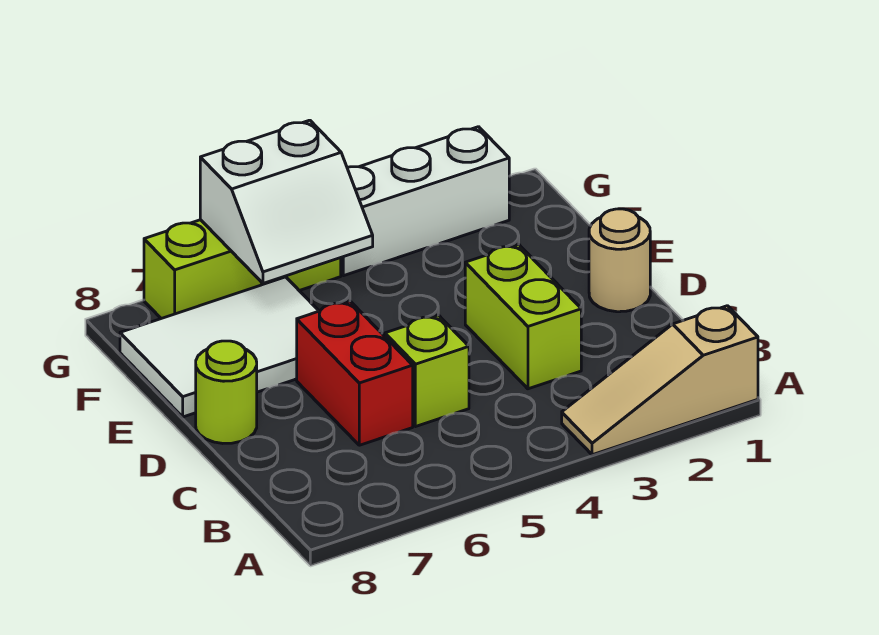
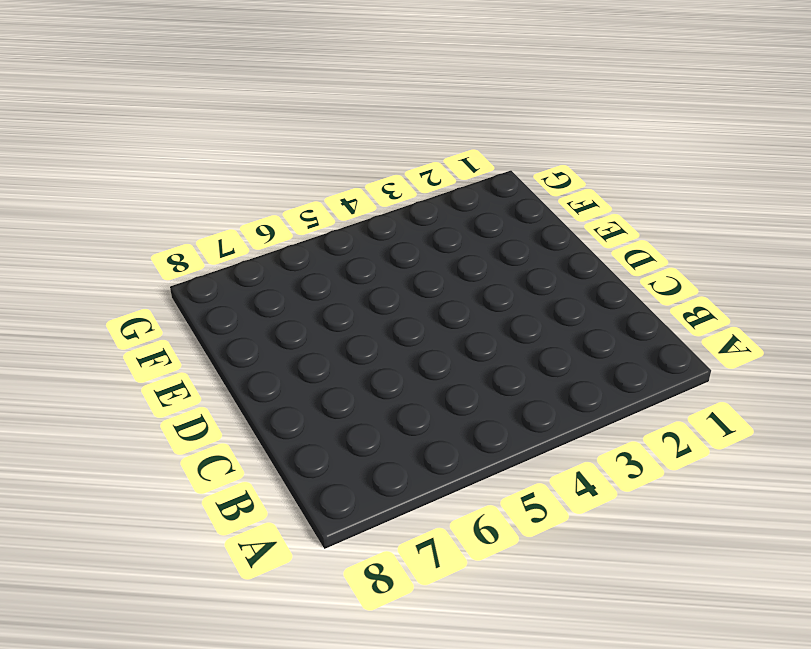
none -> tan 1x3 slope [562,306,758,455]
none -> lime 1x2 brick [465,244,581,389]

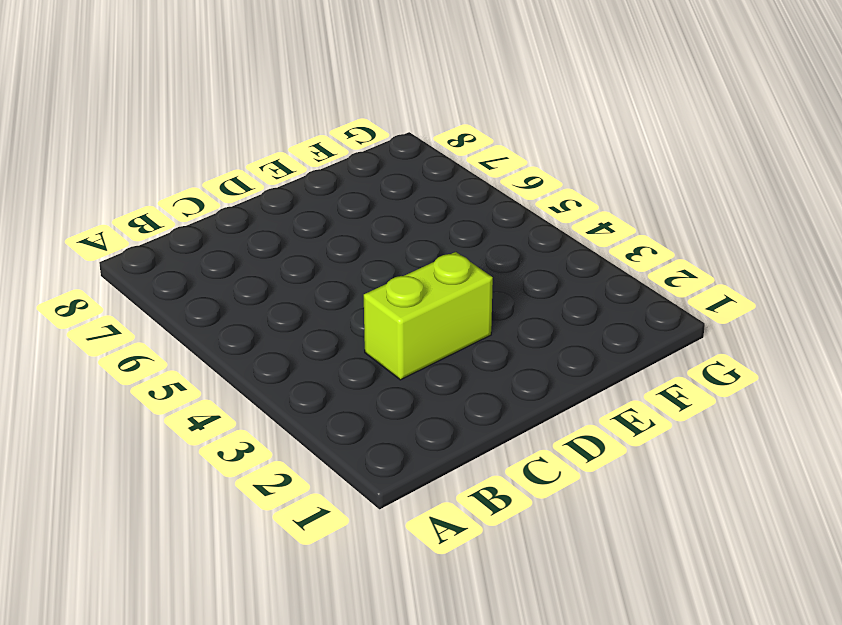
none -> tan 1x3 slope [562,306,758,455]
none -> lime 1x1 brick [385,315,469,427]

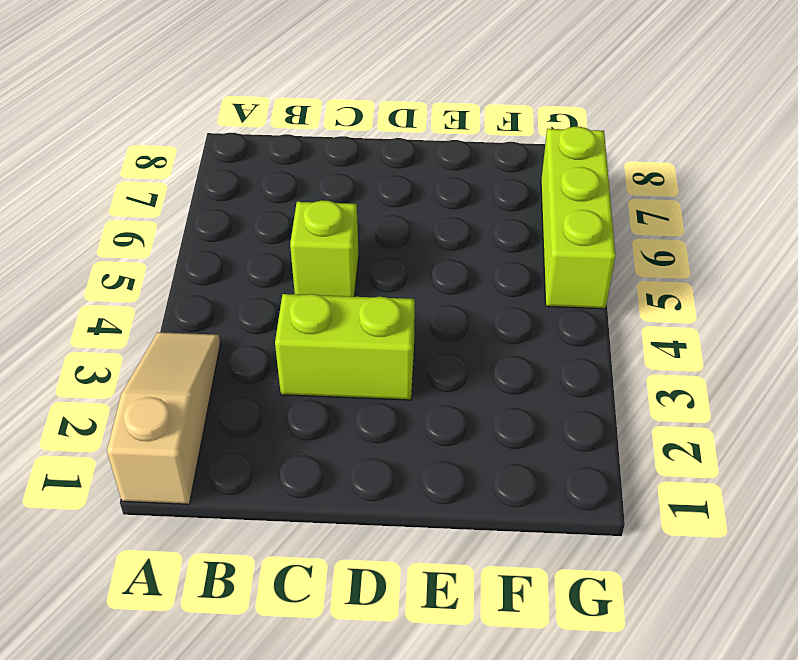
none -> red 1x2 brick [297,301,413,445]
none -> tan 1x1 round brick [589,209,650,312]

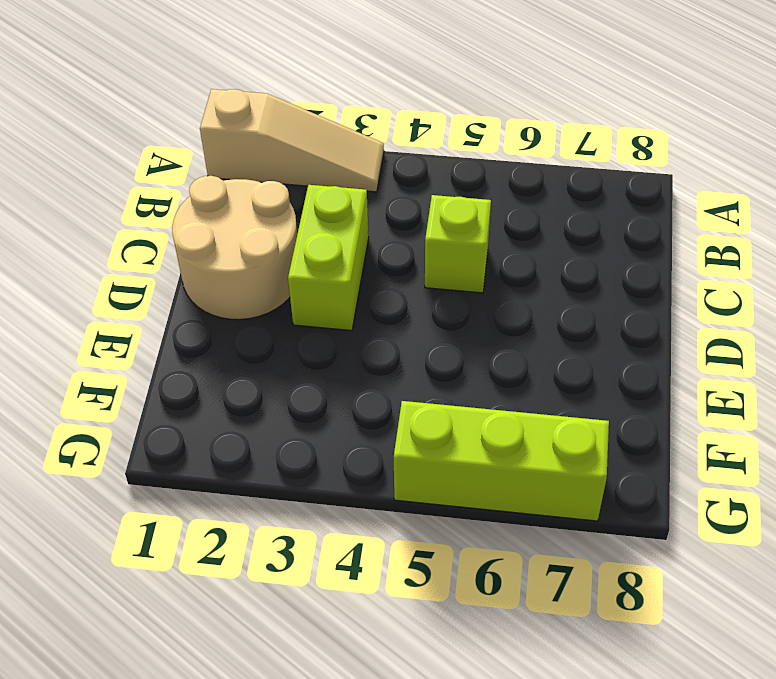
tan 2x2 round brick [172,176,297,320] -> tan 1x1 round brick [589,209,650,312]
none -> red 1x2 brick [297,301,413,445]
none -> lime 1x1 round brick [196,341,257,443]

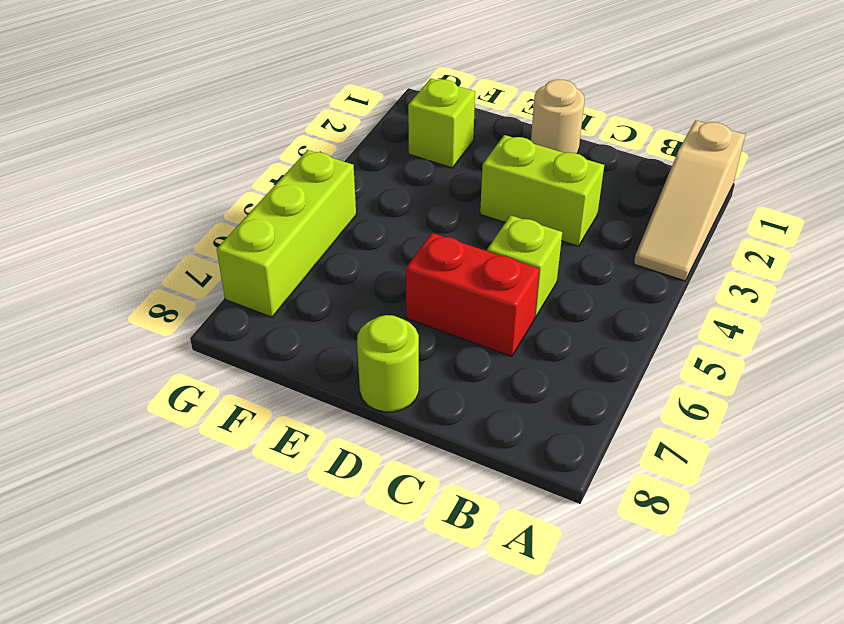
lime 1x1 brick [408,79,475,168] -> none
none -> white 2x3 tile [120,277,319,417]
none -> white 1x3 brick [341,127,509,276]

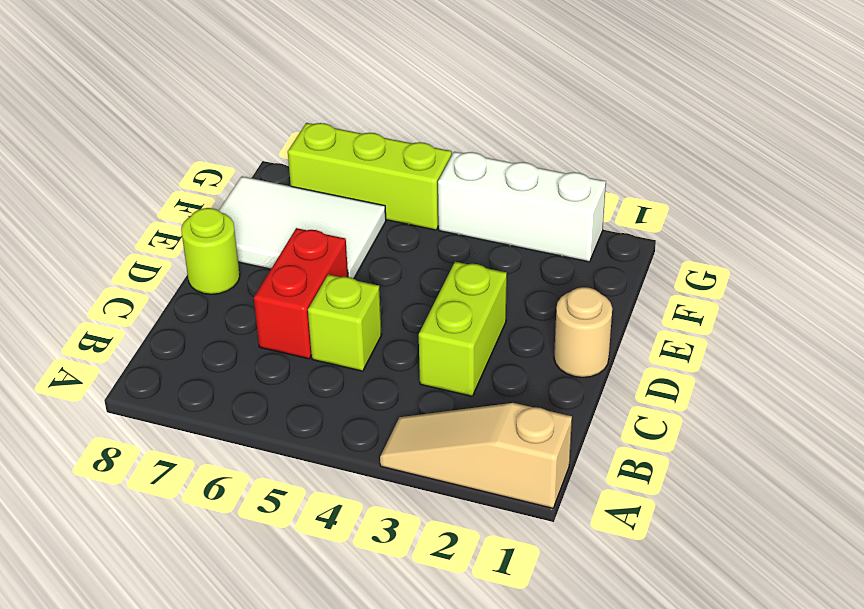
none -> white 2x2 slope [200,120,373,283]

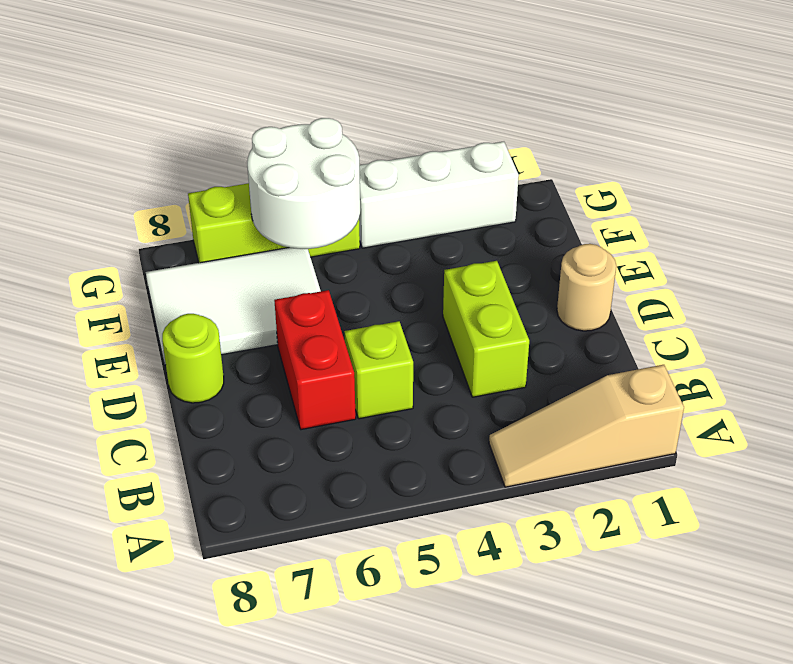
white 2x2 round brick [247,118,360,249] -> white 2x2 slope [200,120,373,283]

